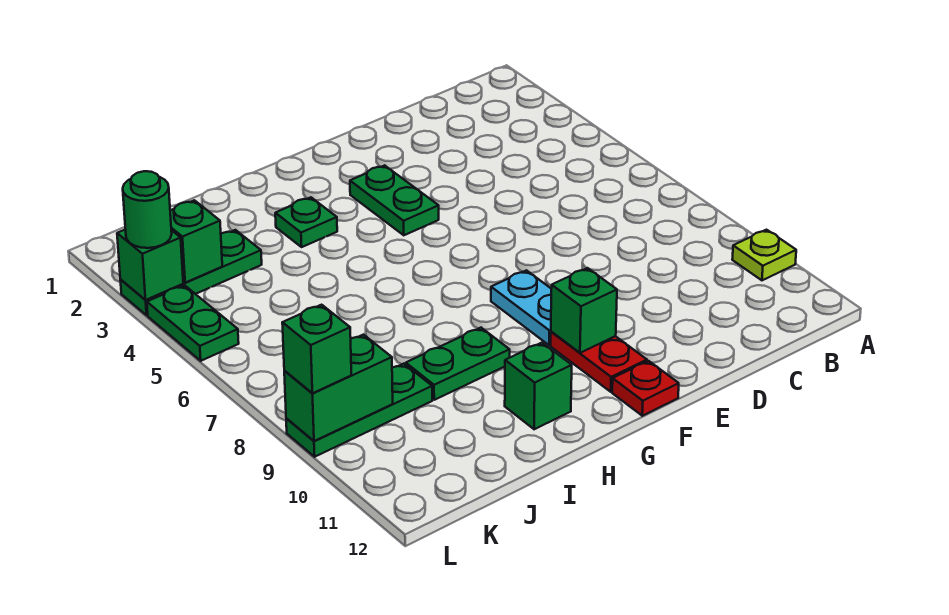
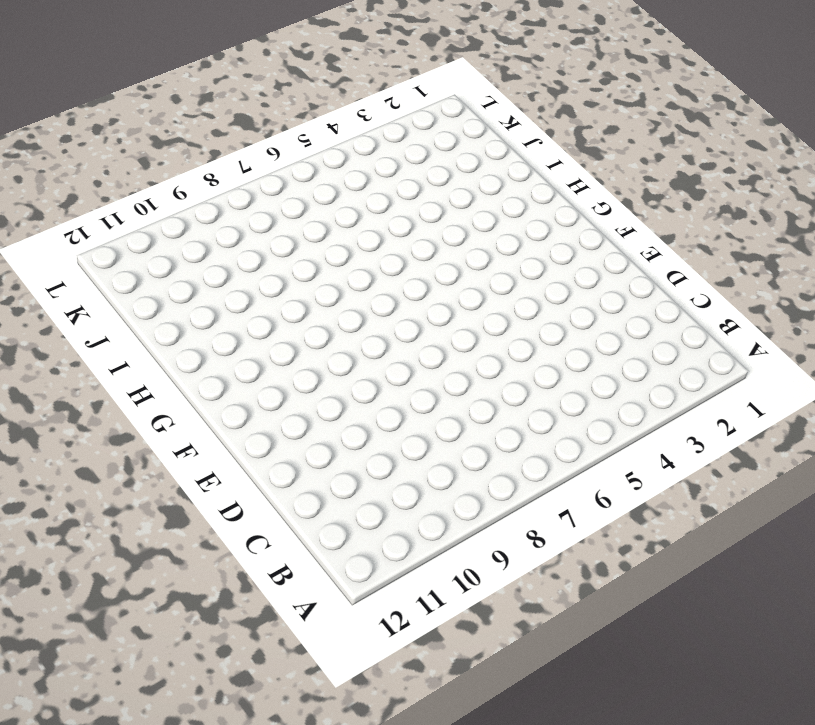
none -> lime 1x1 plate [732,230,796,280]
none -> green 1x2 plate [350,165,439,235]
none -> cyan 1x2 plate [491,270,551,345]

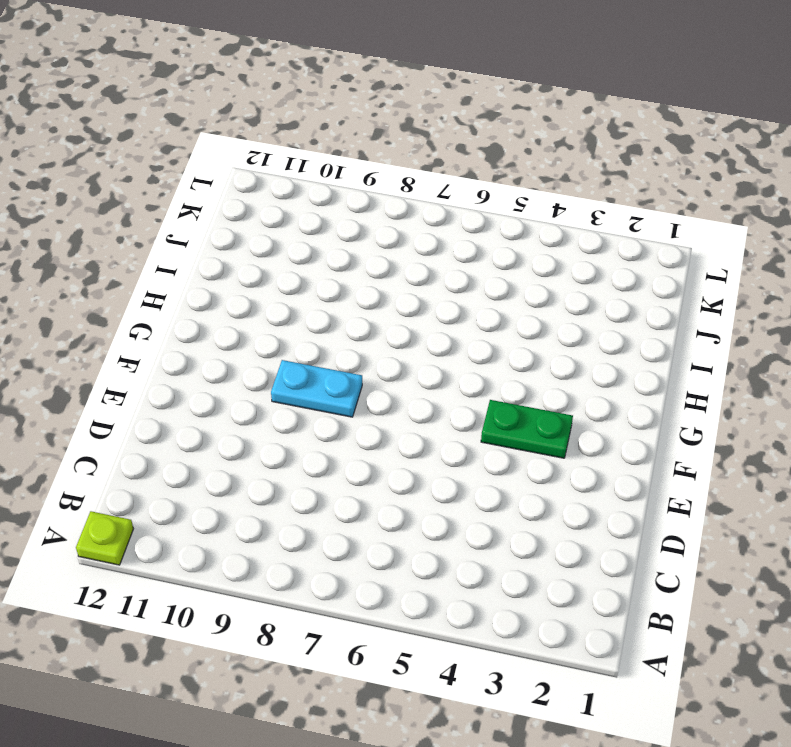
lime 1x1 plate [76,511,133,565] -> lime 1x1 plate moved to [732,230,796,280]
none -> red 1x2 plate [551,332,647,392]
none -> red 1x1 plate [612,361,679,416]
none -> green 1x1 plate [275,197,337,247]

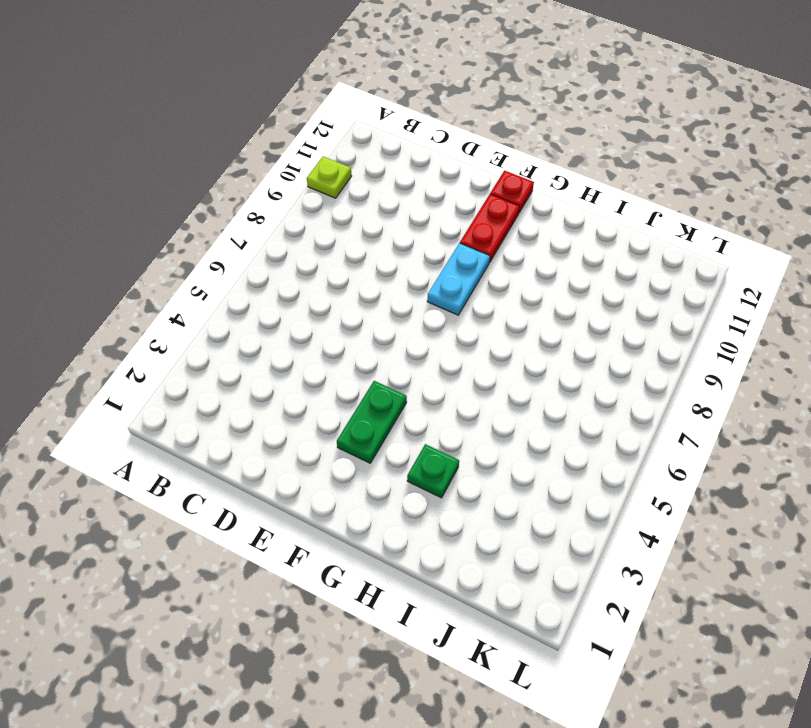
none -> green 1x2 plate [406,328,510,400]
none -> green 1x1 brick [505,343,572,429]
none -> green 1x3 plate [120,230,262,315]

